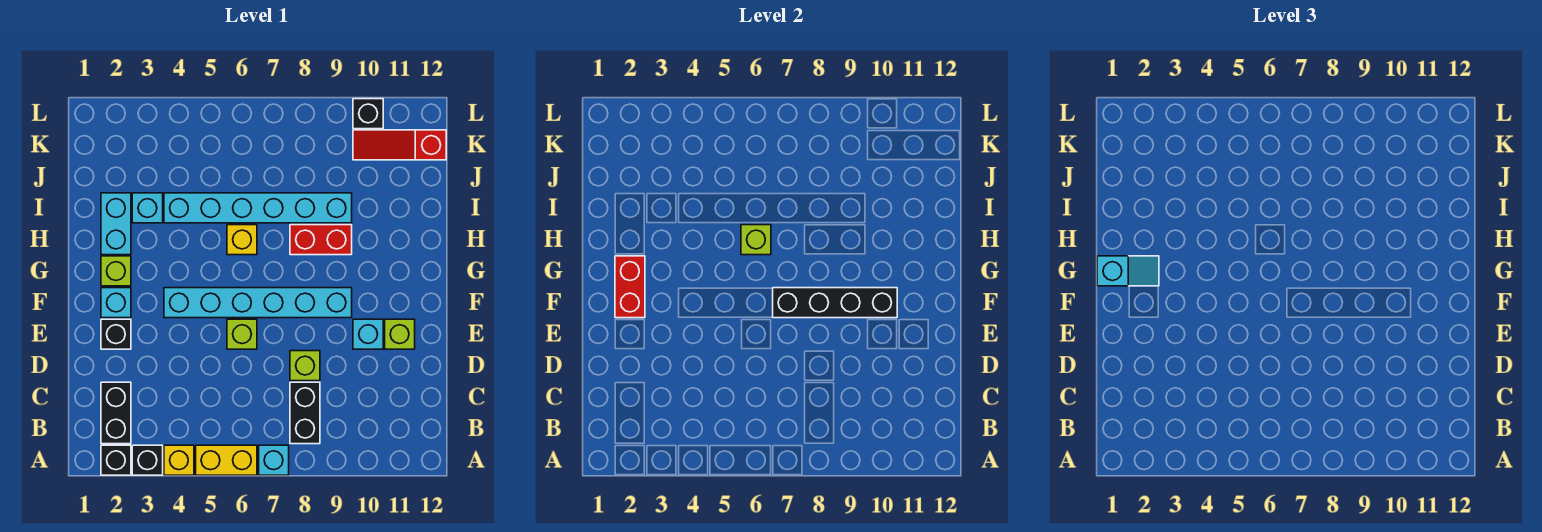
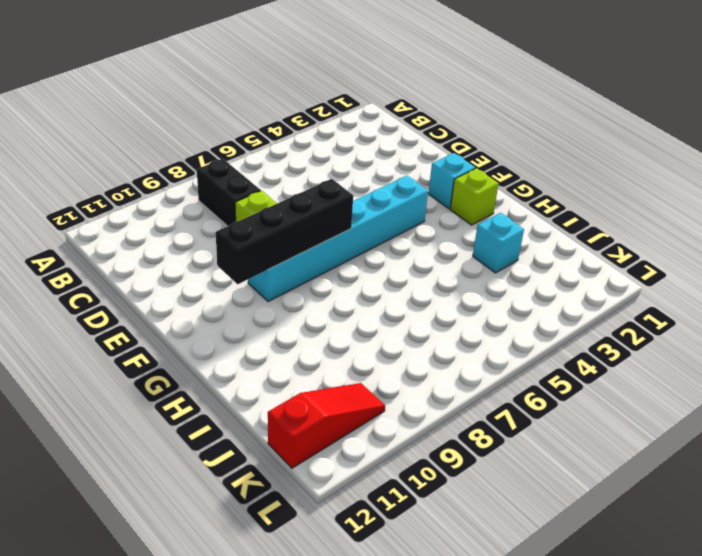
none -> black 1x1 brick [101,445,131,475]
none -> black 1x1 brick [132,445,163,475]
none -> yellow 1x1 brick [164,445,194,475]

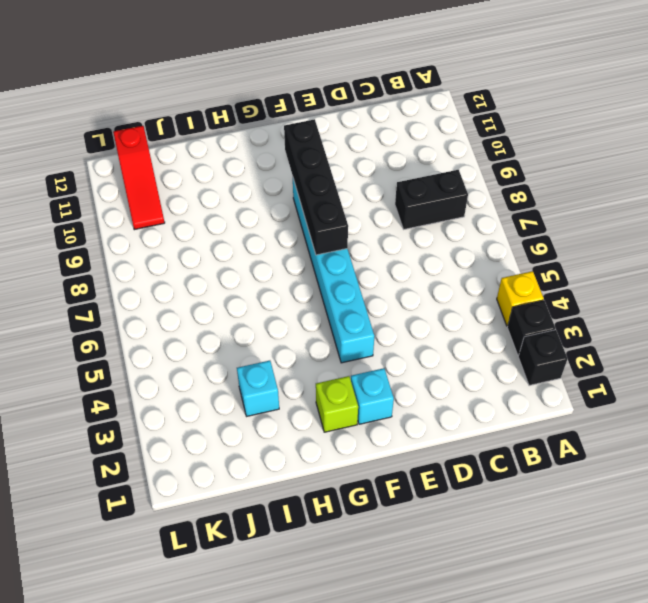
none -> yellow 1x2 brick [196,445,257,475]
none -> cyan 1x1 brick [259,445,289,475]
none -> black 1x2 brick [101,382,131,444]

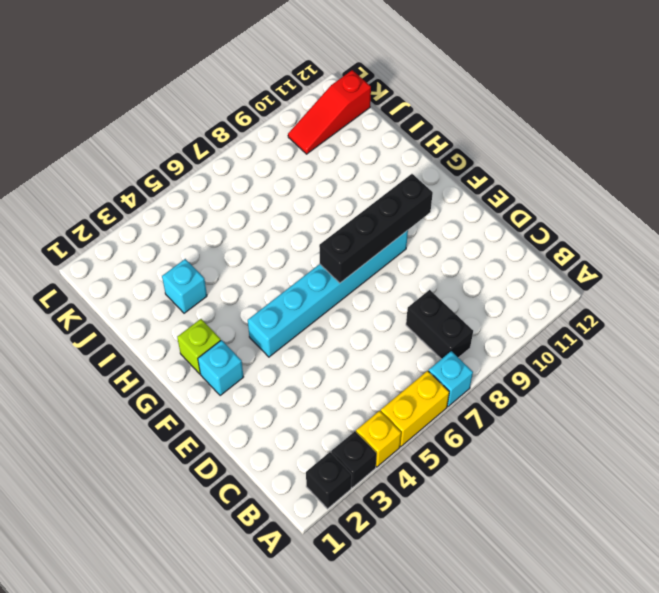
none -> black 1x2 brick [101,382,131,444]
none -> lime 1x1 brick [290,351,320,381]
none -> black 1x1 brick [101,319,131,349]

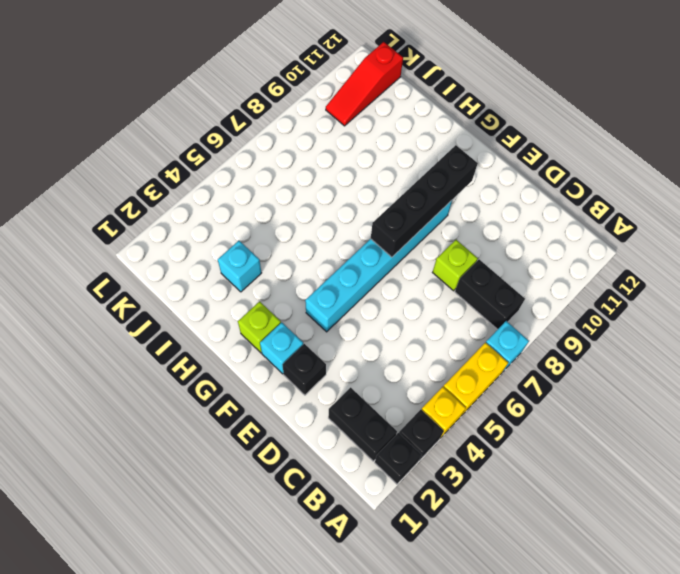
none -> lime 1x1 brick [227,319,257,349]
none -> cyan 1x1 brick [353,319,383,349]
none -> lime 1x1 brick [385,319,415,349]

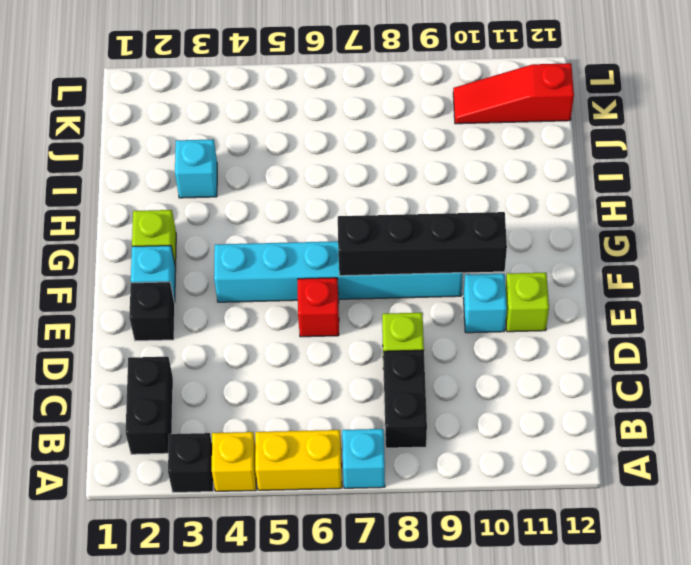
red 1x1 brick [298,278,339,337] -> lime 1x1 brick [227,319,257,349]
none -> black 1x1 brick [101,445,131,475]
none -> cyan 1x2 brick [101,193,131,255]
none -> yellow 1x1 brick [227,225,257,255]

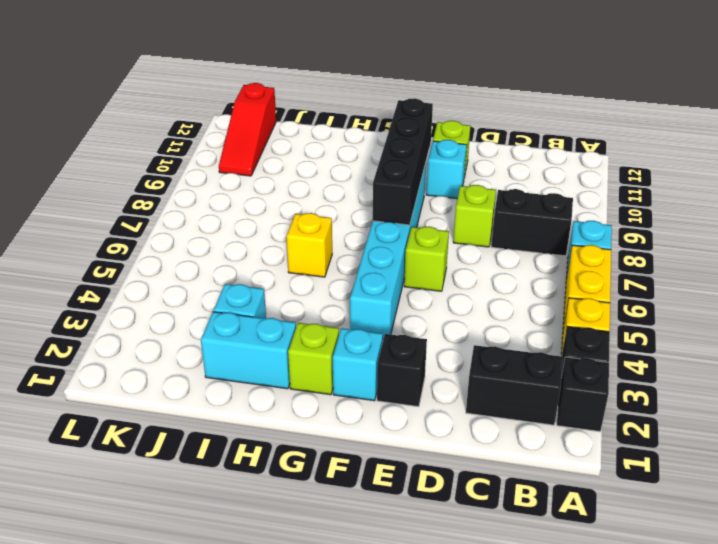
none -> red 1x2 brick [290,225,352,255]
none -> cyan 1x6 brick [164,193,352,223]
none -> black 1x1 brick [353,99,383,129]

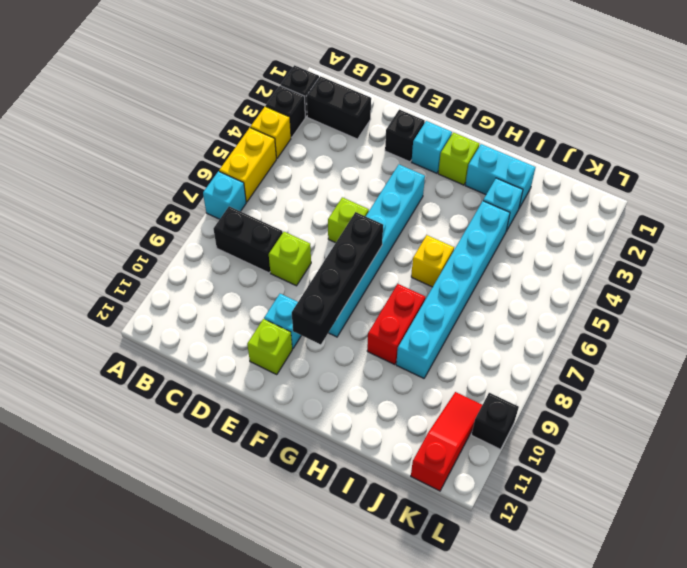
none -> red 1x2 brick [615,256,645,318]
none -> lime 1x1 brick [741,225,771,255]
none -> cyan 1x2 slope [1097,256,1159,286]

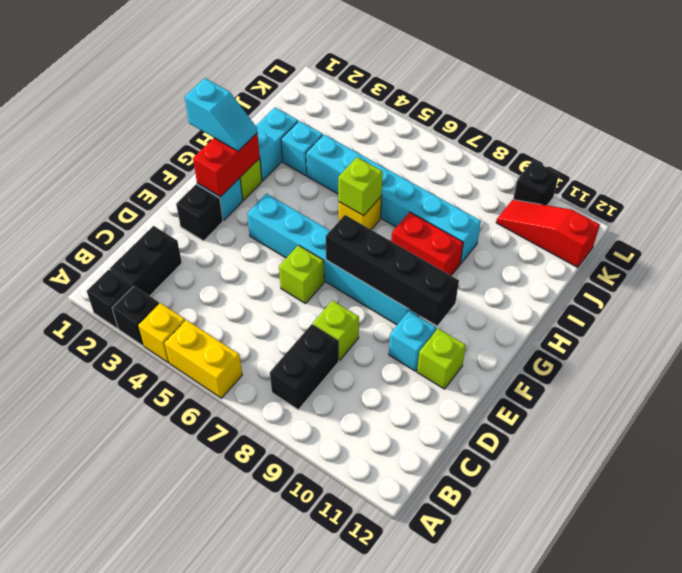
none -> cyan 1x1 brick [259,445,289,475]

